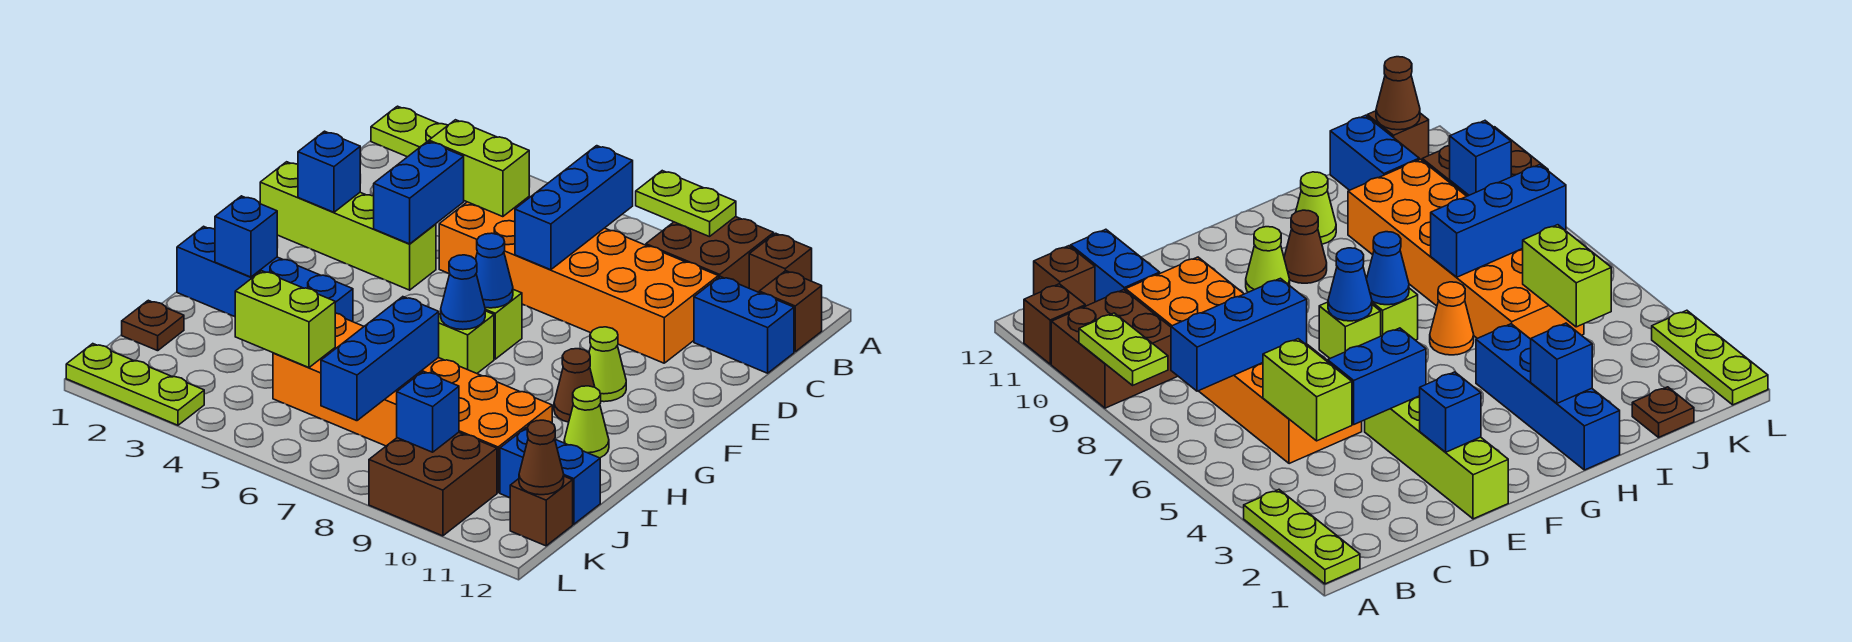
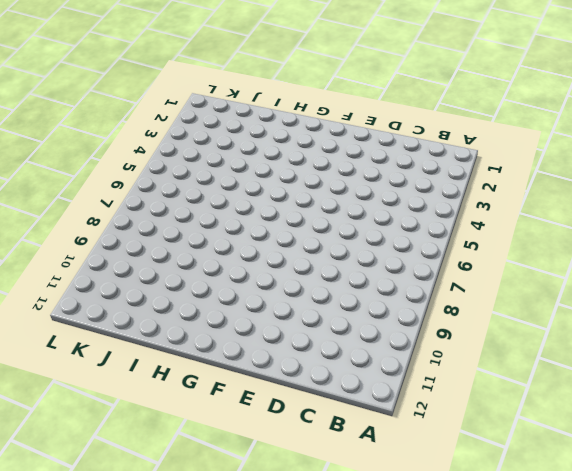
none -> lime 1x3 plate [371,106,448,157]
none -> brown 2x2 brick [646,217,774,288]
none -> brown 1x1 brick [749,233,812,292]
none -> brown 1x1 brick [759,271,822,352]

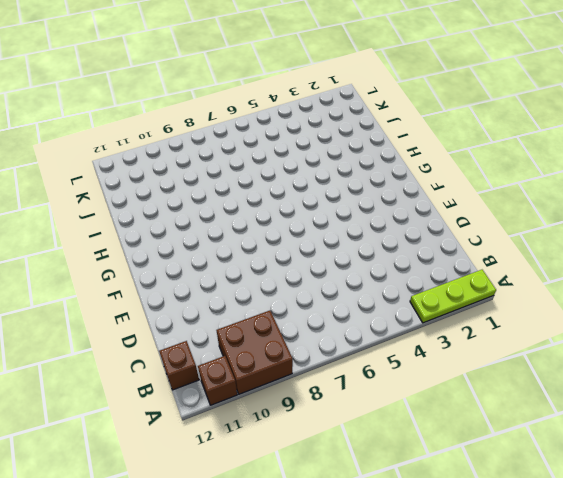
none -> orange 2x6 brick [439,197,718,363]
none -> blue 1x2 brick [694,276,794,373]
none -> lime 1x4 brick [260,162,436,290]
none -> lime 1x1 brick [485,289,522,359]

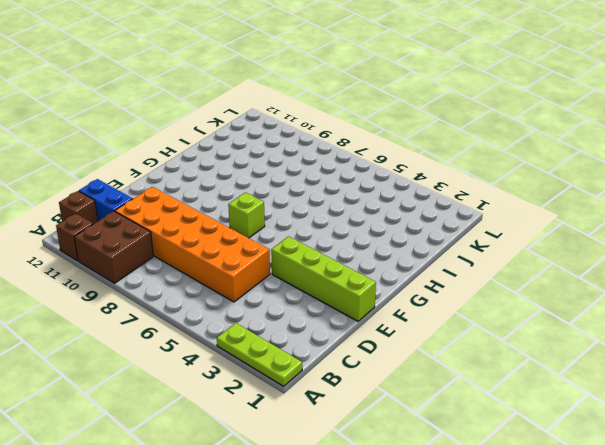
none -> lime 1x1 cone [589,327,626,402]
none -> lime 1x1 brick [438,311,494,373]
none -> brown 1x1 cone [554,349,595,422]
none -> blue 1x4 brick [177,226,353,322]

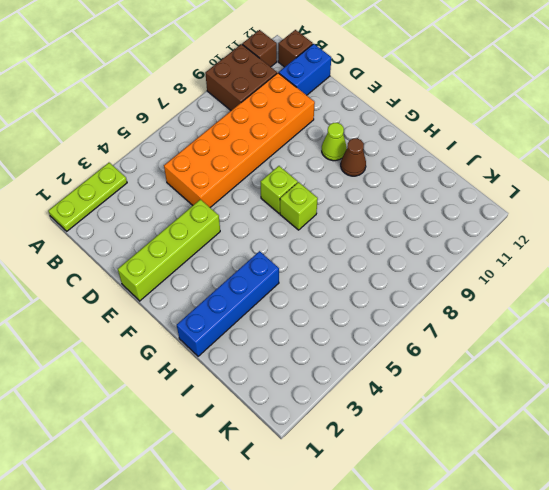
none -> orange 1x1 cone [1430,282,1474,355]
none -> lime 1x1 cone [564,386,609,458]
none -> orange 2x6 brick [273,313,552,493]
none -> brown 1x1 plate [122,300,184,351]

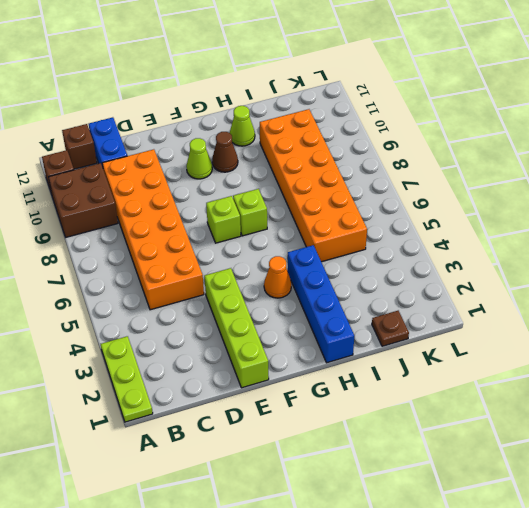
orange 1x1 cone [264,256,291,298] -> orange 1x1 cone moved to [1430,282,1474,355]
none -> blue 1x2 brick [500,428,600,524]
none -> brown 2x2 brick [369,432,497,536]
none -> brown 1x1 brick [510,476,573,546]
none -> lime 1x3 plate [66,344,204,425]

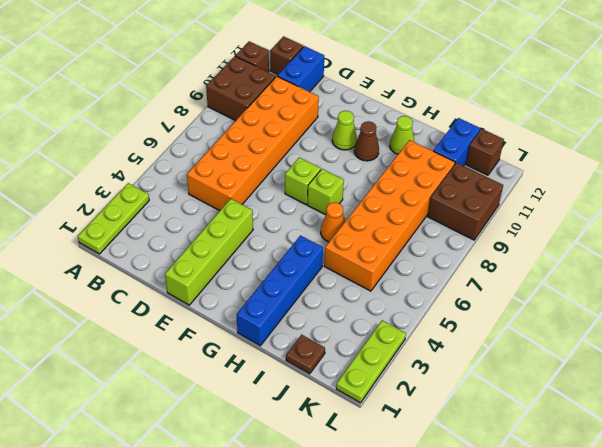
none -> lime 1x2 plate [636,171,736,237]
none -> blue 1x3 brick [515,146,633,270]
none -> lime 1x2 brick [429,120,529,217]
none -> blue 1x2 brick [374,141,464,244]

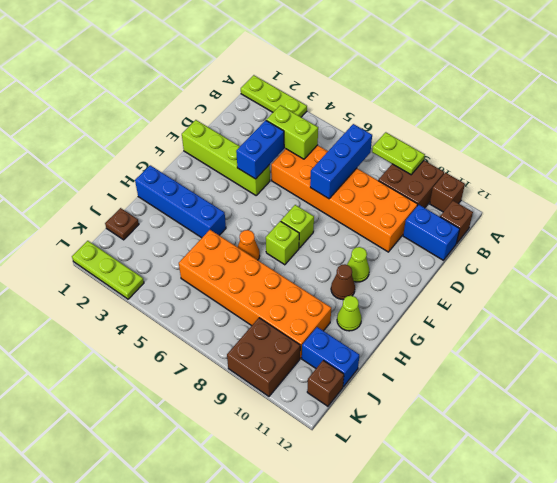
none -> blue 1x1 brick [298,131,360,212]
none -> blue 1x1 cone [476,233,513,308]
none -> blue 1x1 cone [441,255,485,330]
none -> blue 1x1 brick [215,196,277,277]

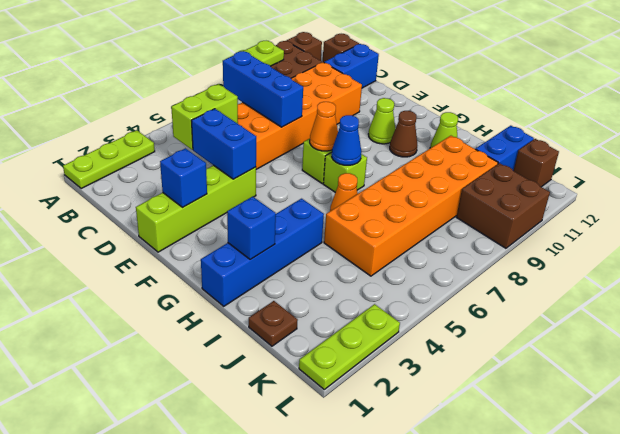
orange 1x1 cone [310,102,338,151] -> blue 1x1 cone [476,233,513,308]
none -> blue 1x3 brick [321,297,439,421]
none -> lime 1x2 brick [235,271,335,368]
none -> blue 1x1 brick [397,371,459,452]
none -> brown 1x1 cone [519,420,564,495]

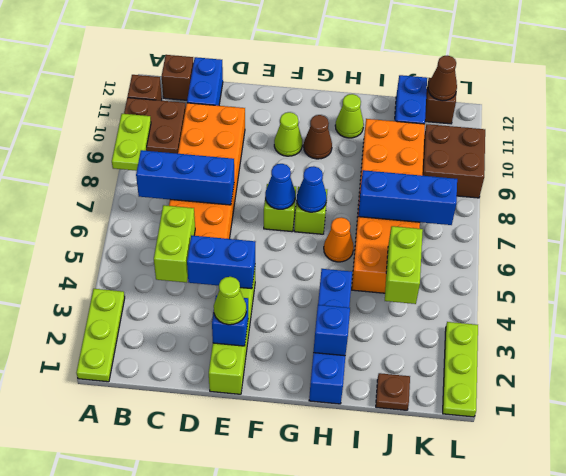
lime 1x1 cone [214,277,246,325] -> none
none -> blue 1x1 brick [397,371,459,452]

